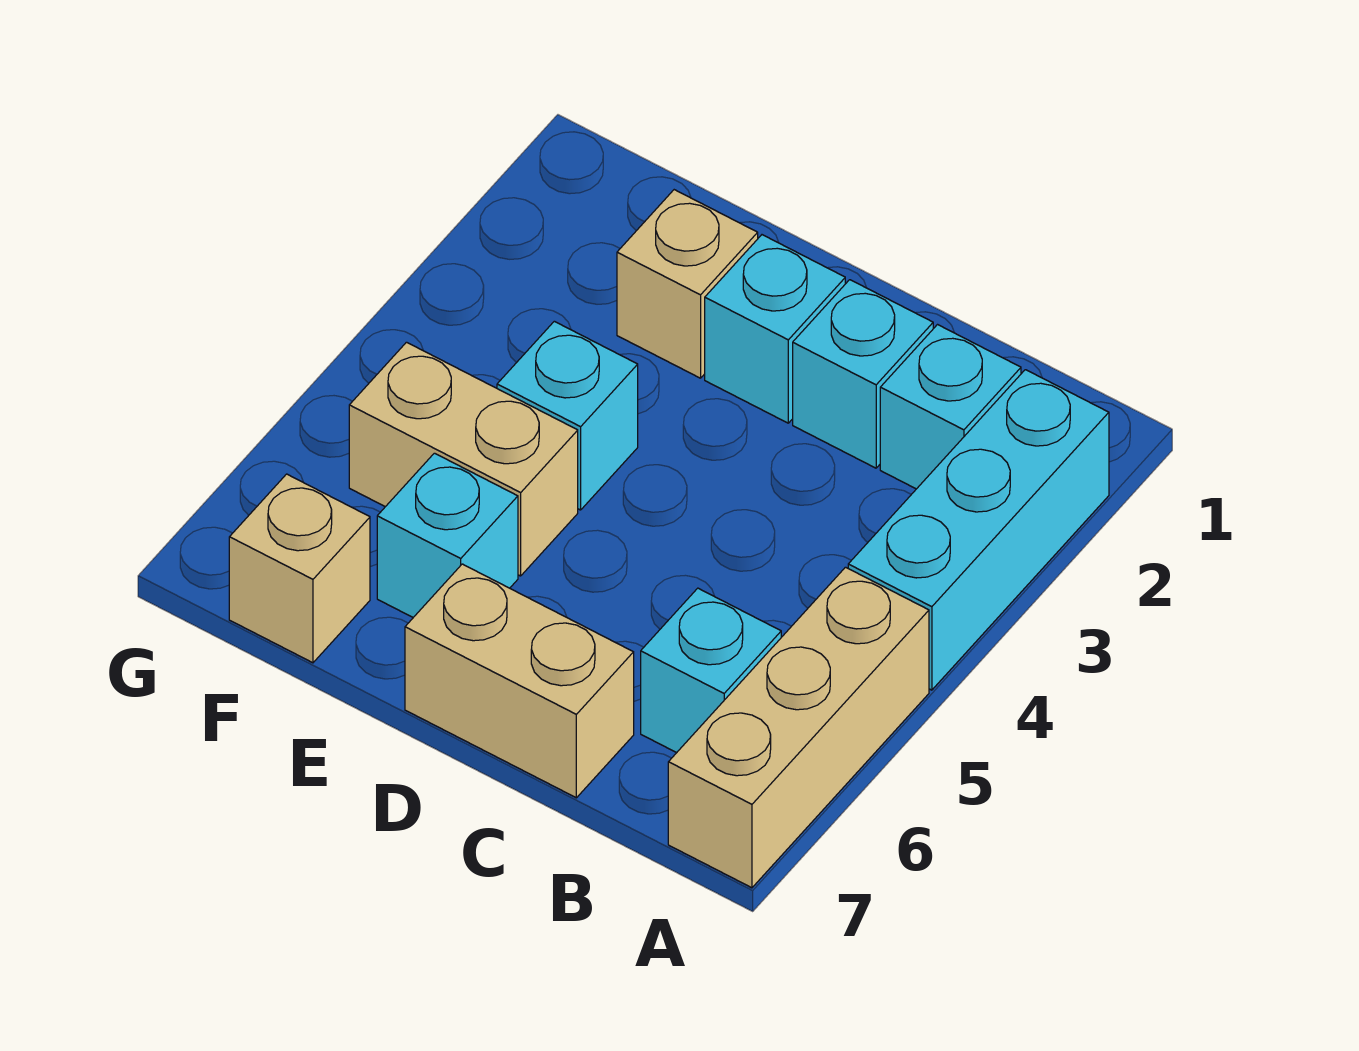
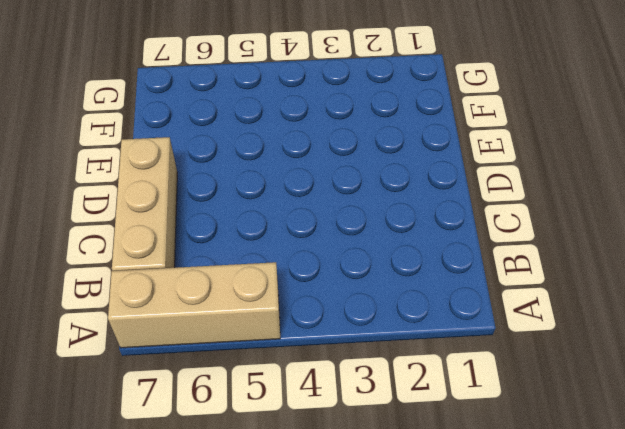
tan 1x3 brick [112,137,177,271] -> tan 1x2 brick [405,564,634,798]
none -> cyan 1x3 brick [848,370,1109,690]
none -> cyan 1x1 brick [880,325,1021,489]
none -> cyan 1x1 brick [641,588,781,753]

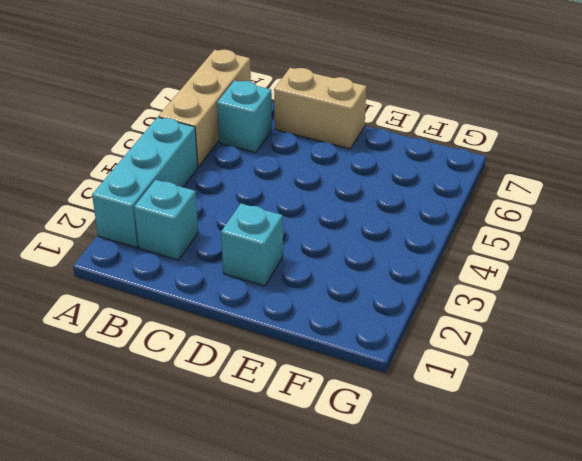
none -> cyan 1x1 brick [793,280,933,468]
none -> tan 1x1 brick [617,190,758,378]
none -> cyan 1x1 brick [497,321,638,510]

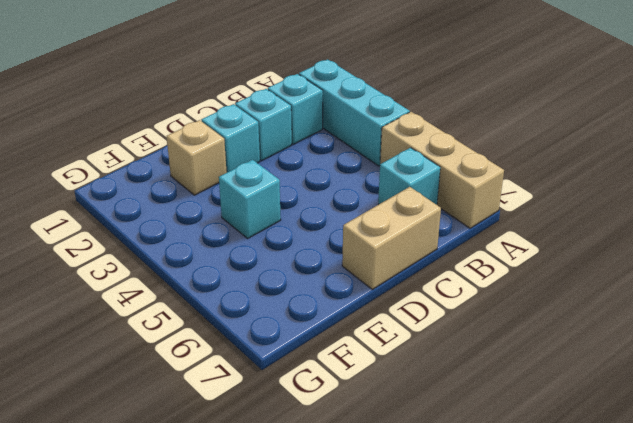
none -> tan 1x2 brick [349,342,578,576]
none -> cyan 1x1 brick [377,453,518,617]
none -> tan 1x1 brick [229,474,370,663]

